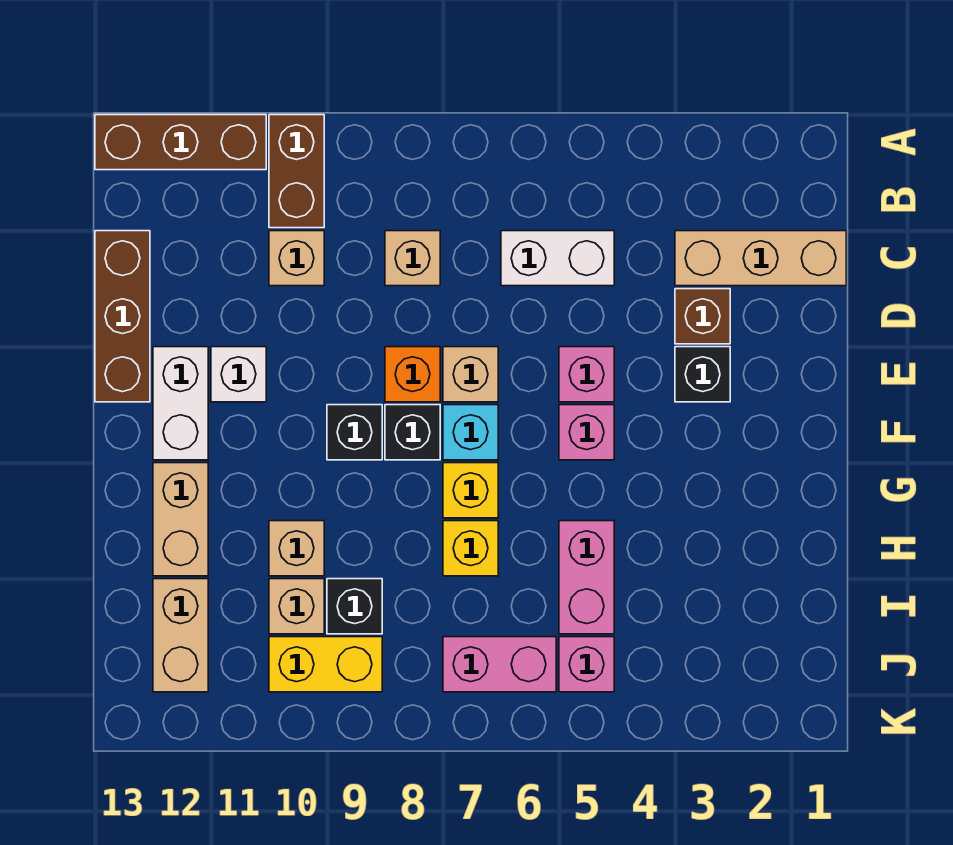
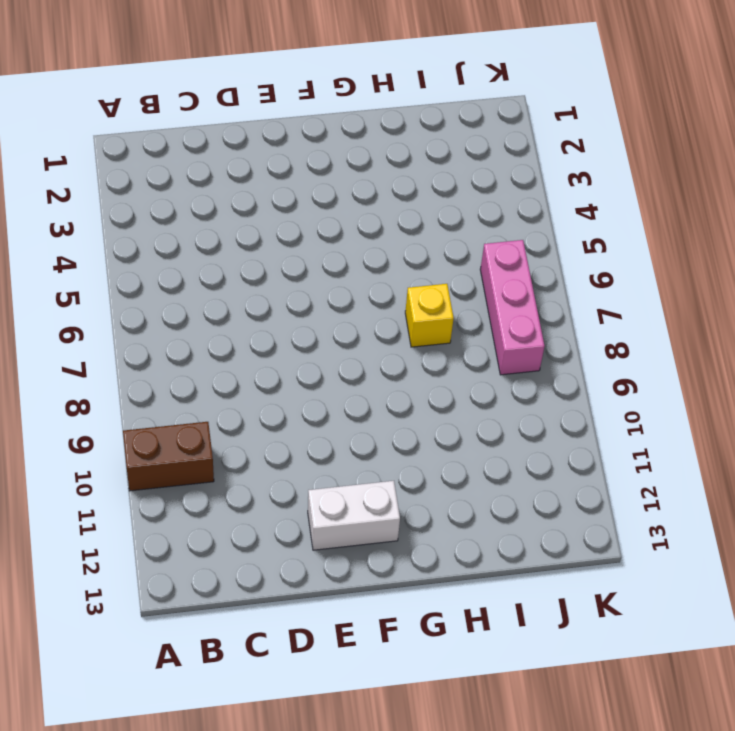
pink 1x3 brick [480,240,545,375] -> pink 1x2 brick [443,637,556,692]
none -> brown 1x3 brick [95,115,266,170]
none -> tan 1x3 brick [675,231,846,286]
none -> white 1x2 brick [501,231,614,286]

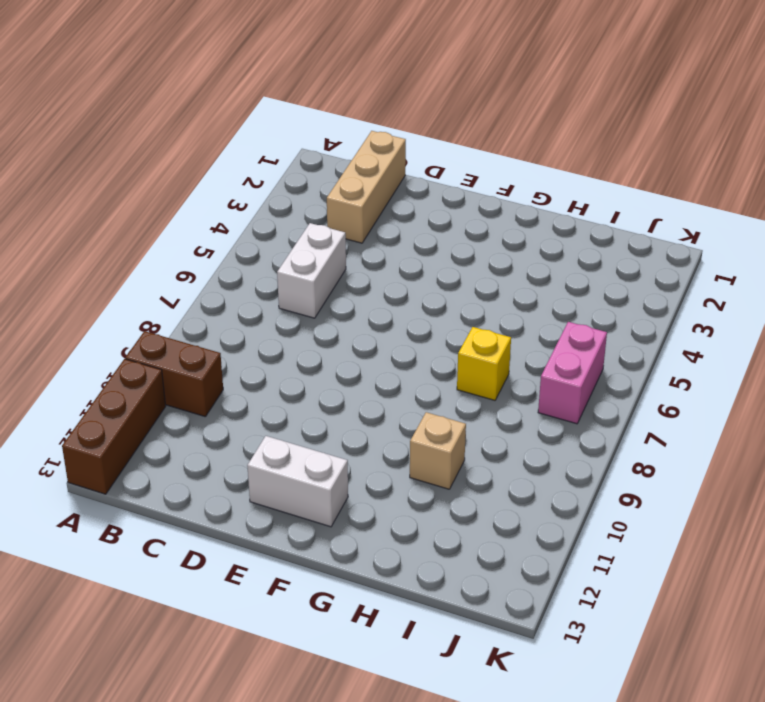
none -> tan 1x1 brick [385,231,440,286]
none -> tan 1x1 brick [269,231,324,286]
none -> brown 1x3 brick [95,231,150,402]

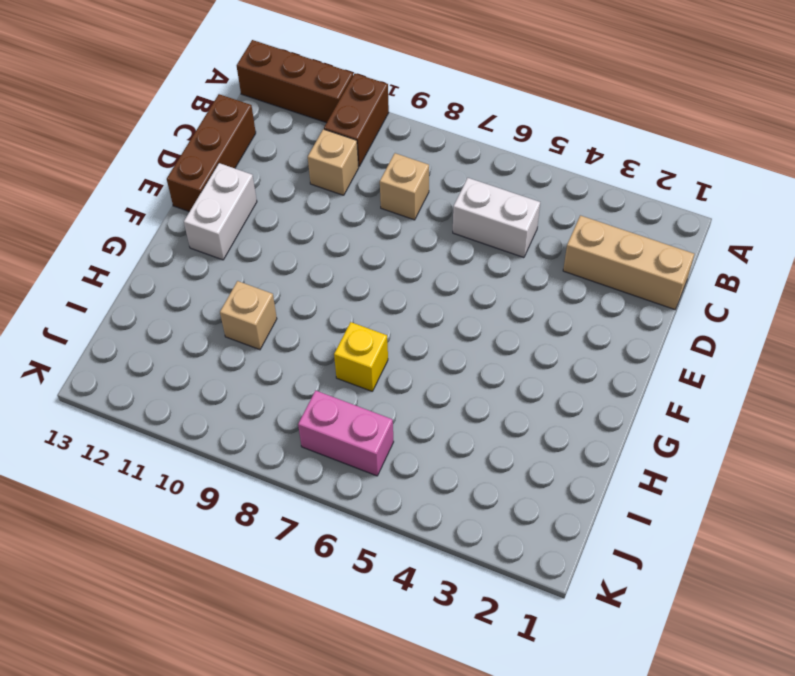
none -> brown 1x1 brick [675,289,730,344]
none -> black 1x1 brick [675,347,730,402]
none -> pink 1x1 brick [559,347,614,402]

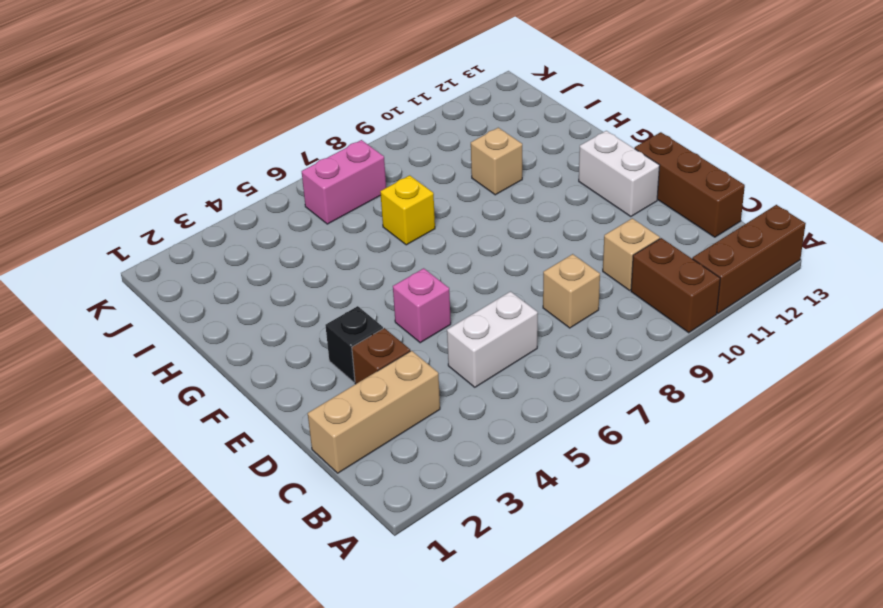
none -> tan 1x1 brick [443,347,498,402]
none -> orange 1x1 brick [385,347,440,402]
none -> white 1x1 brick [211,347,266,402]

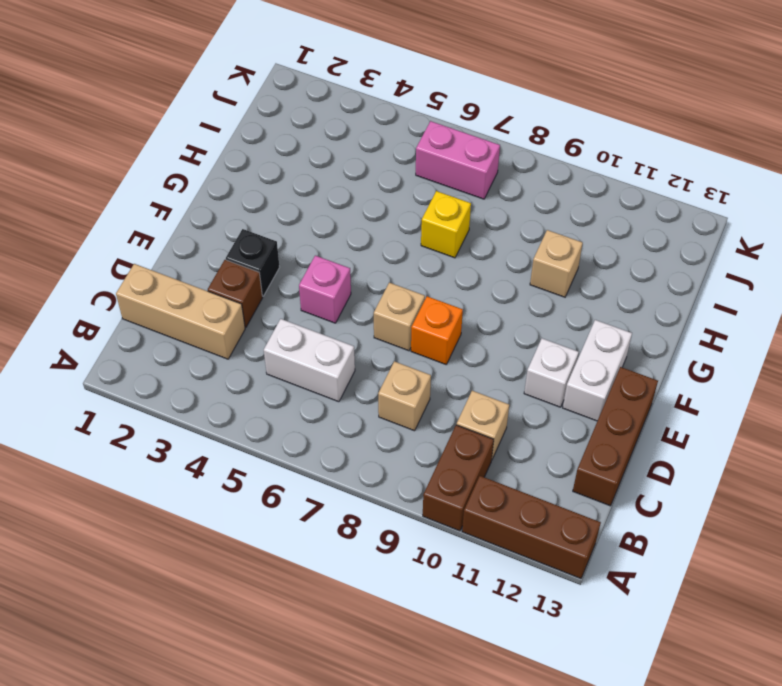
none -> pink 1x1 brick [559,405,614,460]
none -> cyan 1x1 brick [443,405,498,460]
none -> black 1x1 brick [385,405,440,460]

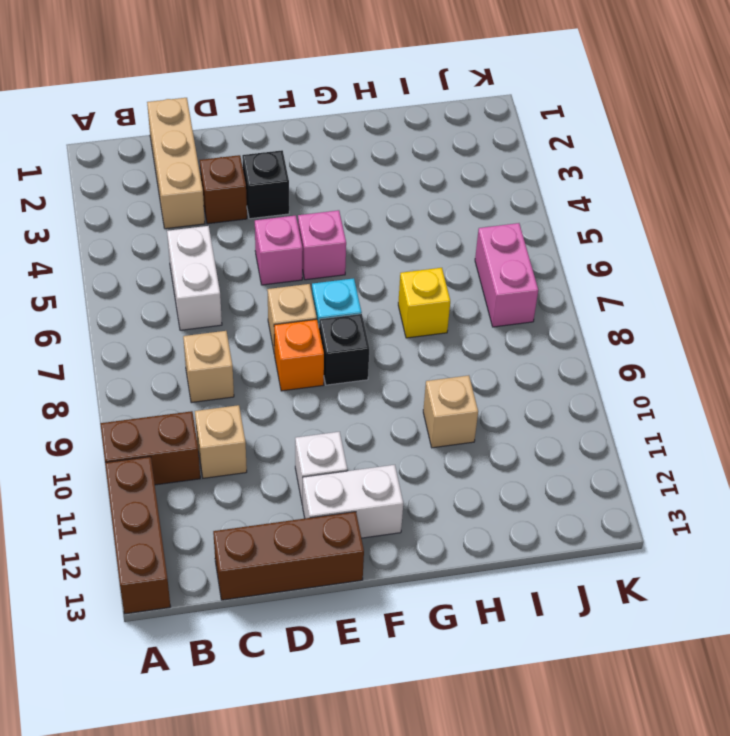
none -> black 1x1 brick [327,405,382,460]
none -> yellow 1x1 brick [443,463,498,518]
none -> tan 1x2 brick [153,463,208,576]

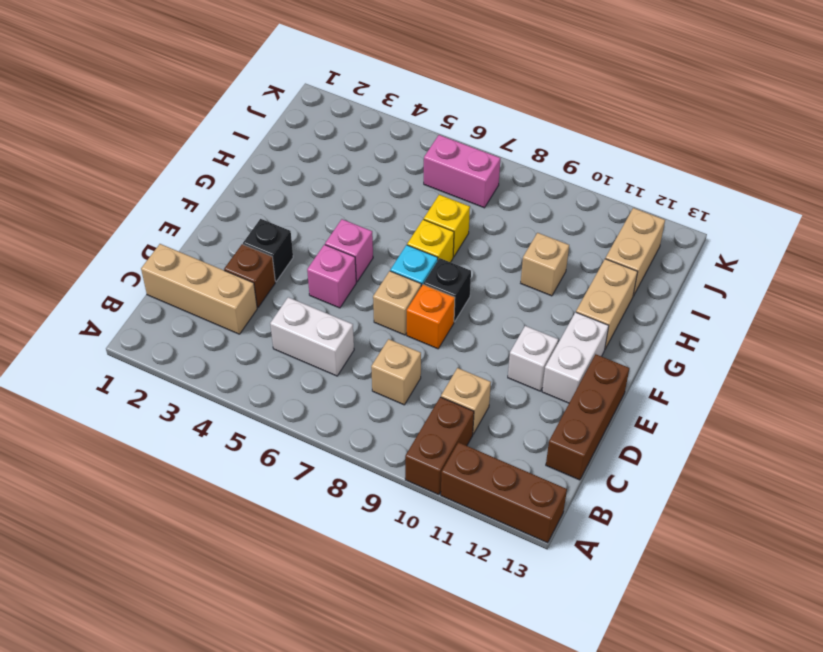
none -> black 1x1 brick [327,405,382,460]
none -> pink 1x2 brick [559,521,614,634]
none -> black 1x1 brick [327,579,382,634]

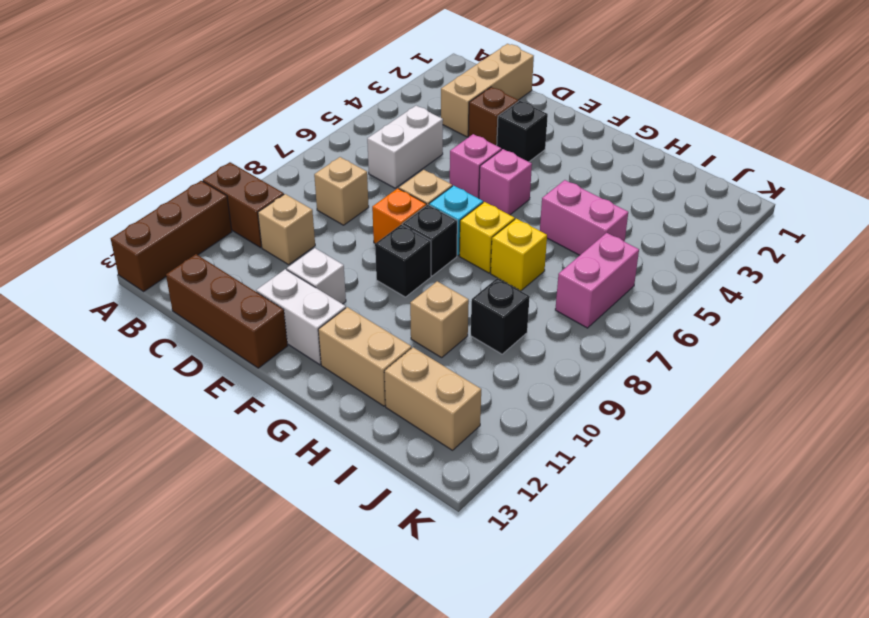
none -> tan 1x1 brick [269,579,324,634]
none -> pink 1x1 brick [559,637,614,692]
none -> yellow 1x2 brick [269,637,382,692]

